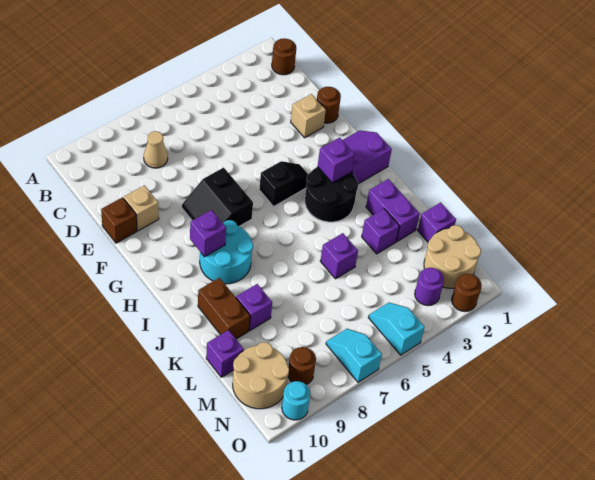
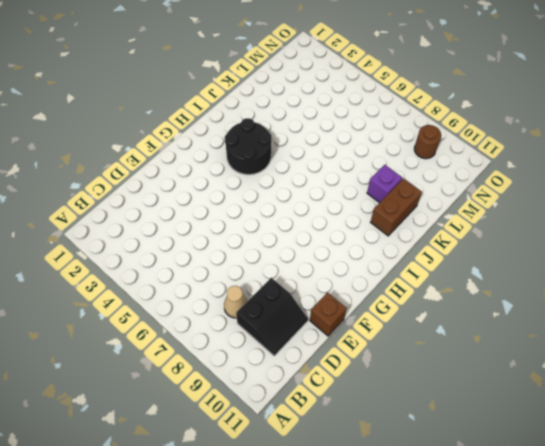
black 2x2 slope [236,278,308,356] -> black 2x2 slope moved to [182,167,253,226]
none -> brown 1x1 round brick [272,38,296,75]
none -> brown 1x1 round brick [317,87,341,123]
none -> tan 1x1 brick [291,94,326,138]

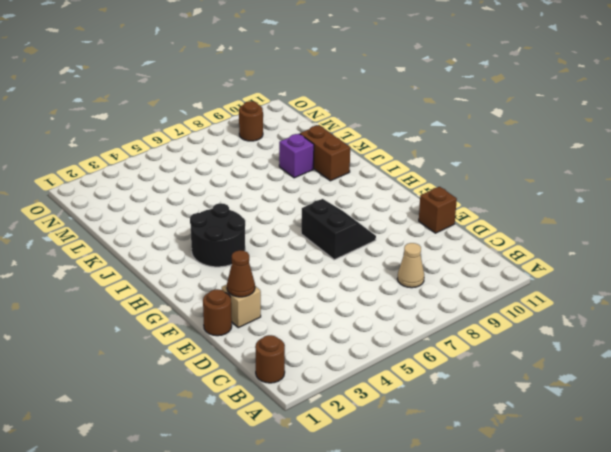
brown 1x1 cone [227,250,255,297] -> none
none -> tan 1x1 brick [124,185,159,231]
none -> purple 2x2 slope [342,131,392,184]
none -> black 1x2 slope [259,161,308,206]

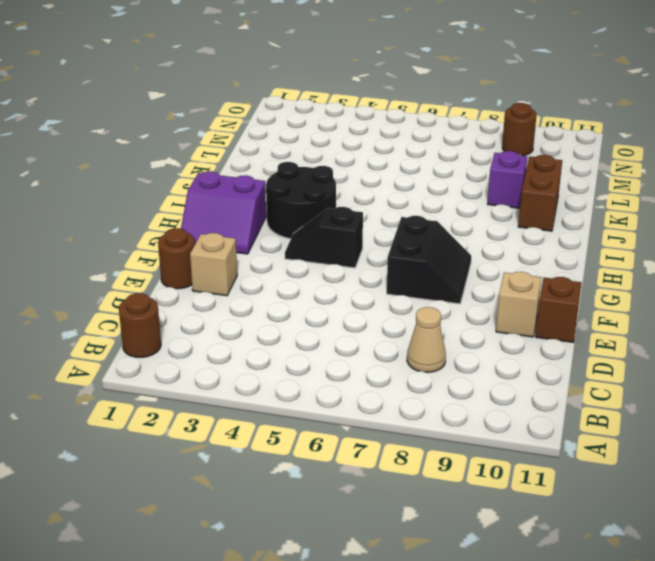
none -> cyan 2x2 round brick [200,220,253,284]
none -> purple 1x2 brick [366,179,420,242]
none -> purple 1x1 brick [362,209,399,254]

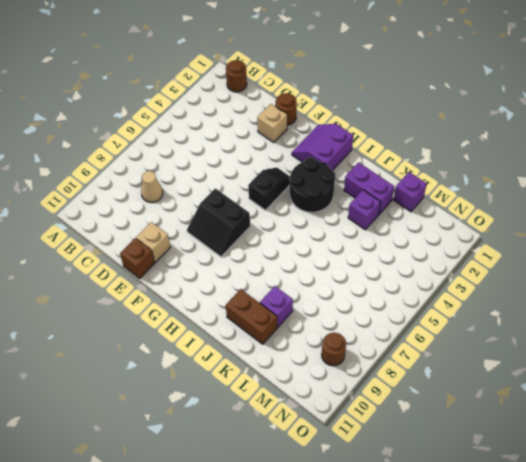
none -> cyan 2x2 round brick [200,220,253,284]
none -> purple 1x1 brick [320,233,358,279]
none -> purple 1x1 brick [206,330,244,377]

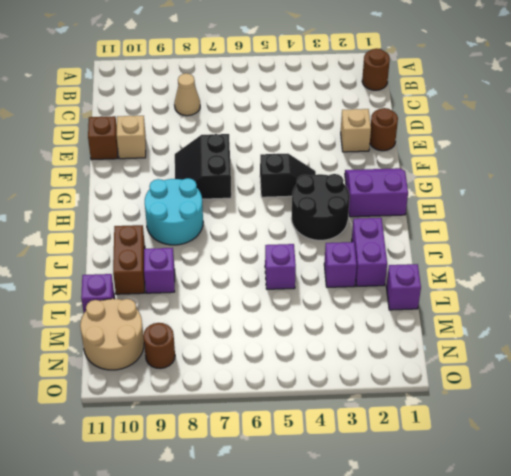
none -> tan 2x2 round brick [424,225,481,288]
none -> purple 1x1 round brick [415,268,444,306]
none -> cyan 1x2 slope [368,303,425,355]

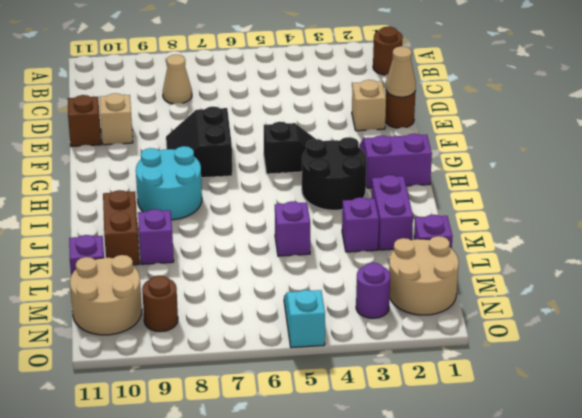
tan 1x1 cone [386,46,416,97] -> none
none -> cyan 1x2 slope [326,329,382,382]
none -> brown 1x1 round brick [452,274,482,312]
none -> cyan 1x1 round brick [282,381,310,420]

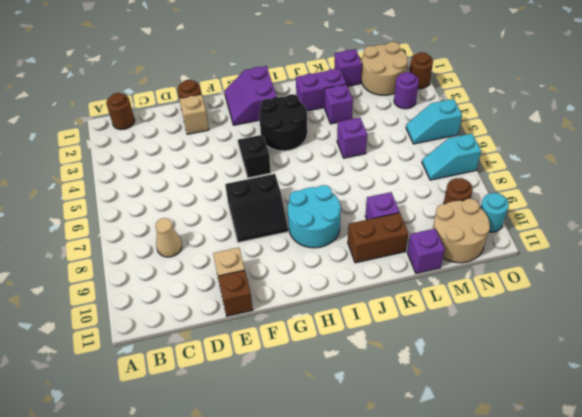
none -> purple 1x1 brick [318,138,355,183]
none -> purple 1x1 brick [190,210,226,257]

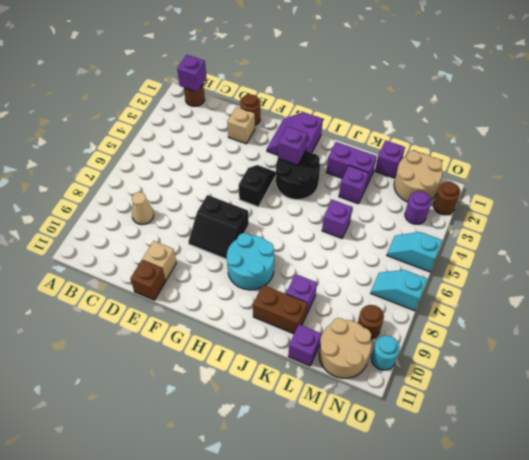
purple 1x1 brick [177,55,207,92] -> purple 1x1 brick moved to [190,210,226,257]

